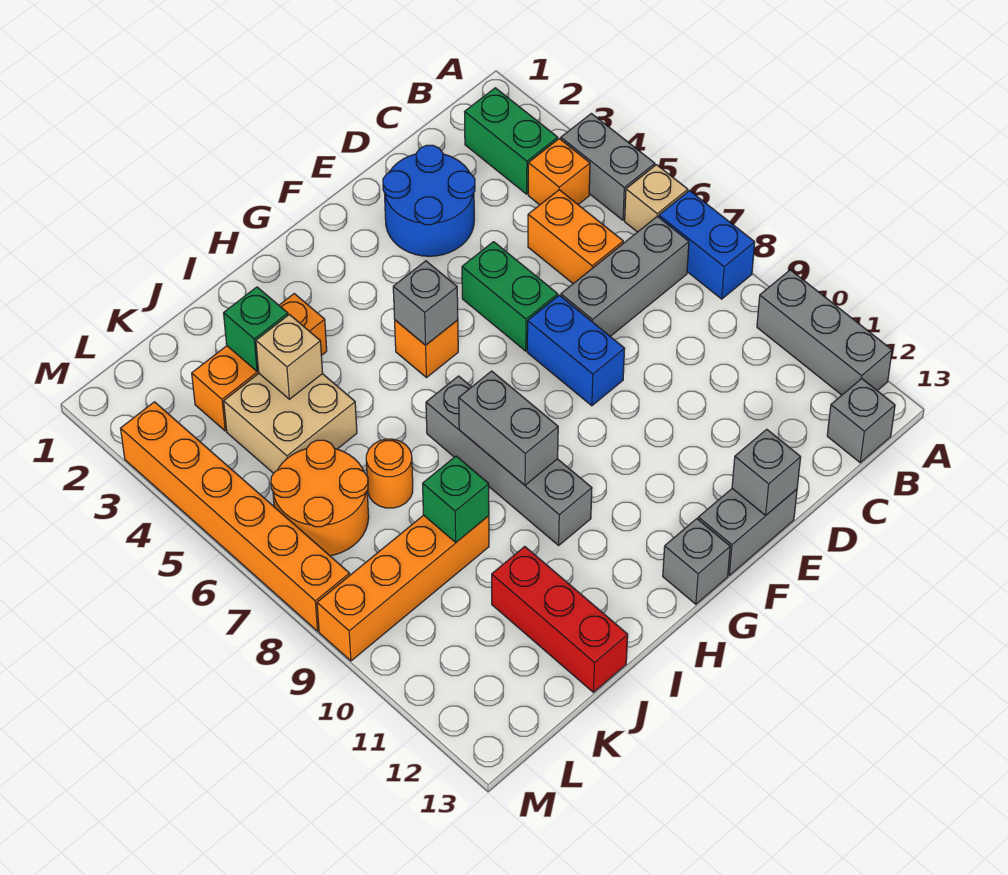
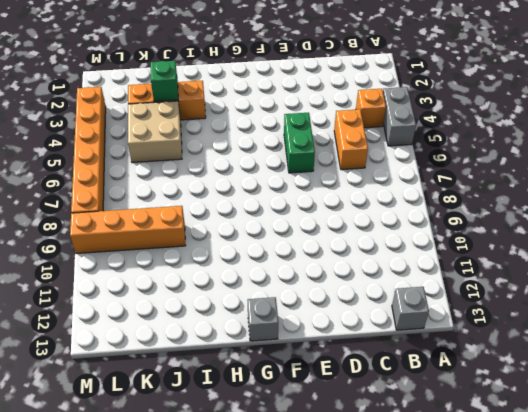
none -> tan 1x1 brick [625,165,688,232]
none -> blue 1x2 brick [659,191,755,299]
none -> grey 1x3 brick [757,270,892,395]

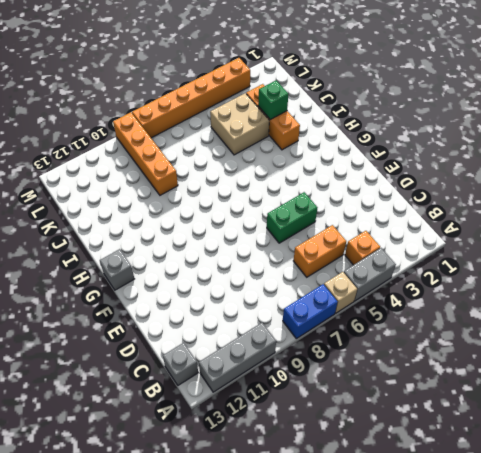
none -> green 1x2 brick [465,88,558,194]
none -> grey 1x3 brick [561,216,689,336]
none -> blue 2x2 round brick [383,145,475,256]

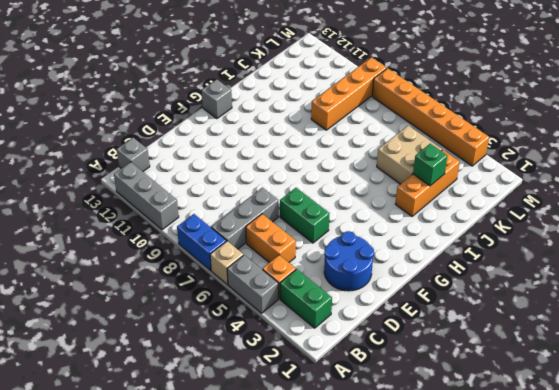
none -> blue 1x2 brick [527,295,625,406]
none -> grey 1x2 brick [698,489,797,575]
none -> orange 1x1 brick [395,320,458,378]

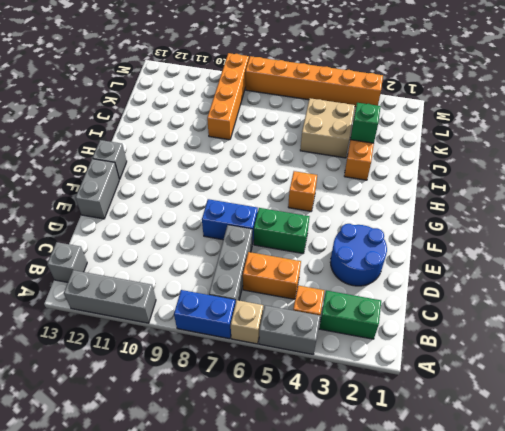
none -> grey 1x4 brick [426,376,592,545]
none -> orange 1x1 round brick [366,439,413,508]
none -> red 1x3 brick [492,547,628,692]

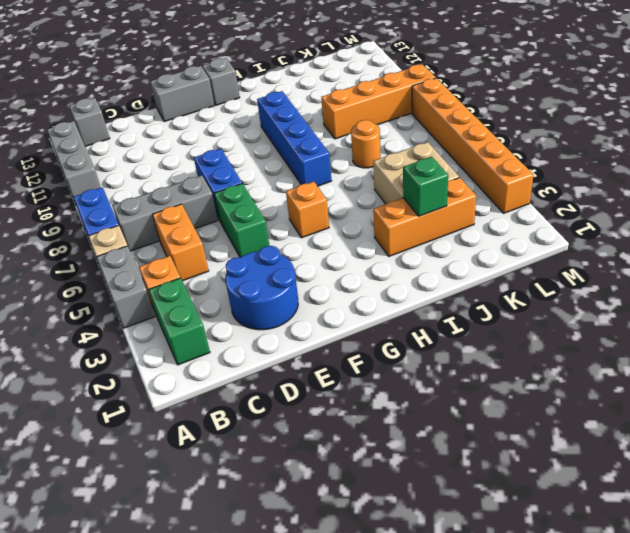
blue 1x4 brick [257,91,331,186] -> grey 1x4 brick [426,376,592,545]
none -> red 1x3 brick [492,547,628,692]
none -> orange 2x2 round brick [271,440,369,556]
none -> grey 1x1 brick [732,429,801,516]

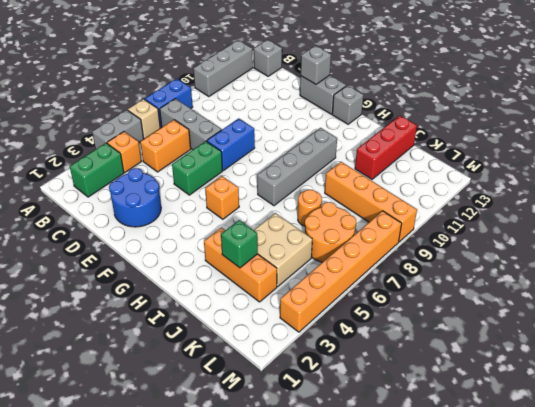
none -> grey 1x1 brick [393,261,458,345]
none -> grey 1x2 brick [459,371,558,485]
none -> tan 1x1 brick [256,314,323,399]

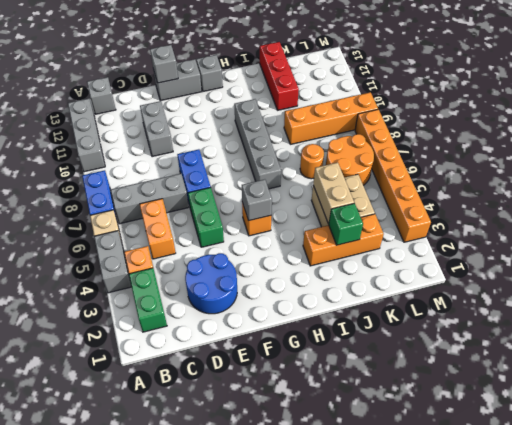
grey 1x2 brick [140,101,173,157] -> grey 1x2 brick moved to [459,371,558,485]
tan 1x2 brick [313,163,354,224] -> tan 1x1 brick [256,314,323,399]
none -> green 1x1 brick [423,456,489,542]

